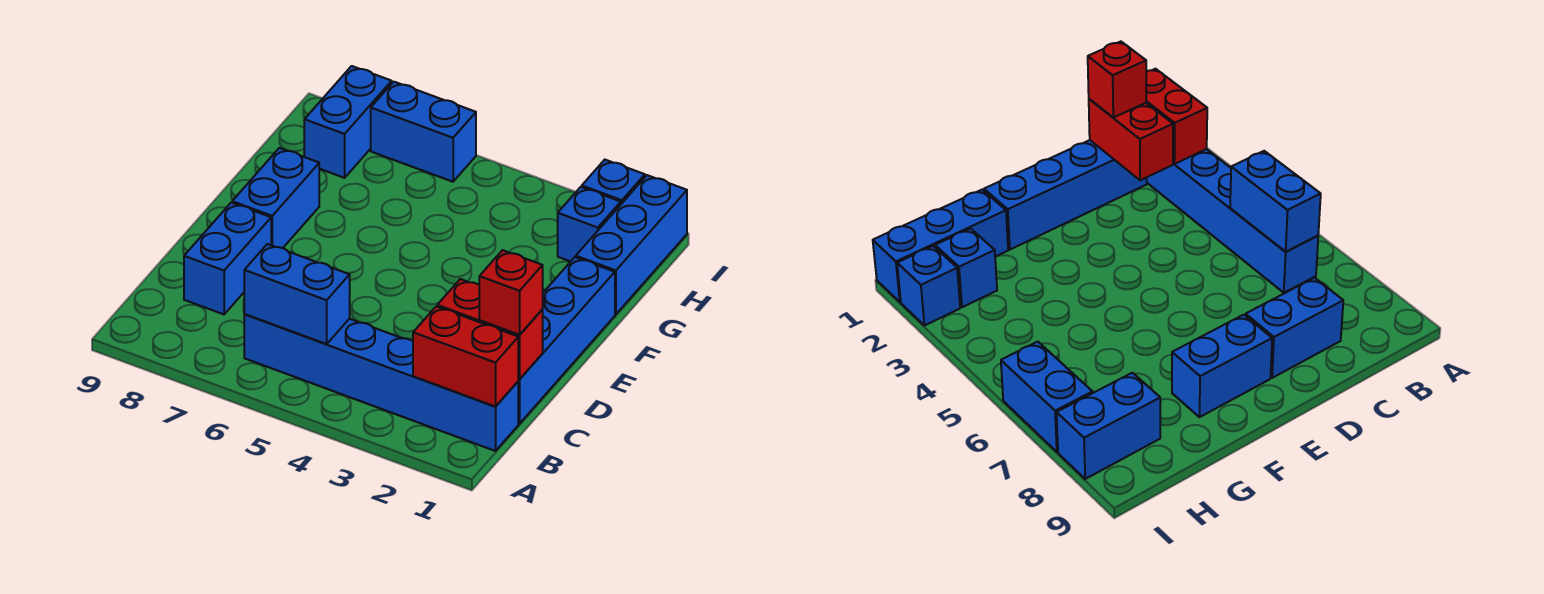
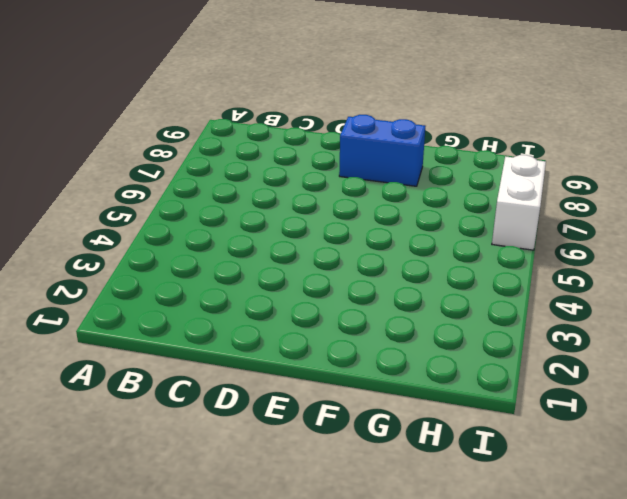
white 1x2 brick [492,155,546,250] -> blue 1x2 brick [371,82,476,182]
none -> blue 1x6 brick [244,314,518,451]
none -> blue 1x4 brick [518,257,615,424]
none -> blue 1x2 brick [184,203,271,314]

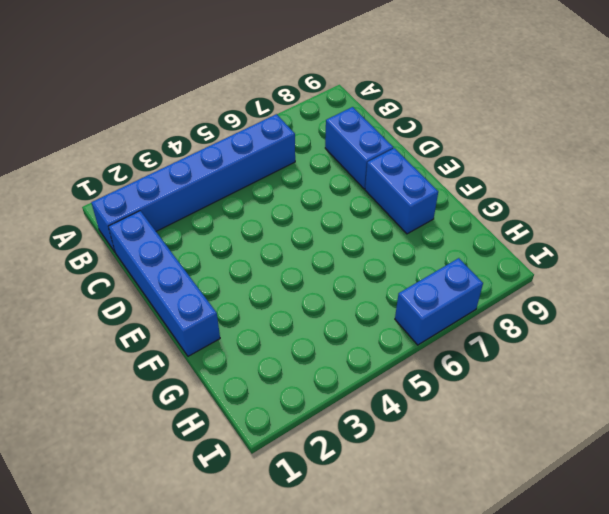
none -> blue 1x3 brick [576,175,687,314]
none -> blue 1x1 brick [558,187,621,262]
none -> blue 1x2 brick [304,66,392,178]

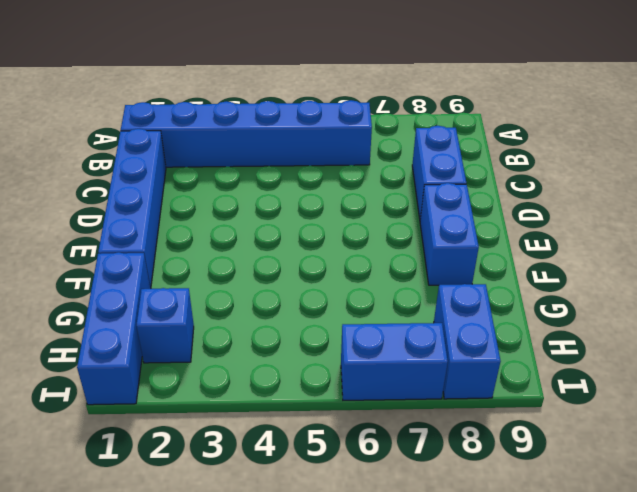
none -> blue 1x1 brick [582,160,645,204]
none -> red 1x2 brick [413,306,518,407]
none -> blue 1x2 brick [244,244,350,344]

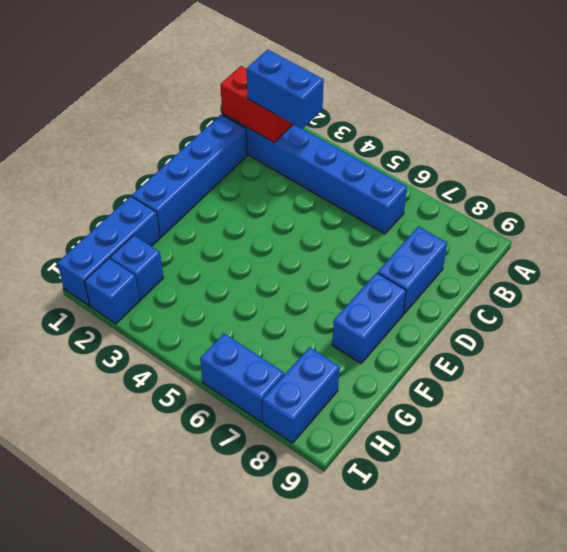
blue 1x2 brick [247,50,324,129] -> blue 1x2 brick moved to [244,244,350,344]
none -> red 1x2 brick [437,279,543,379]
none -> red 1x1 brick [479,250,543,335]

